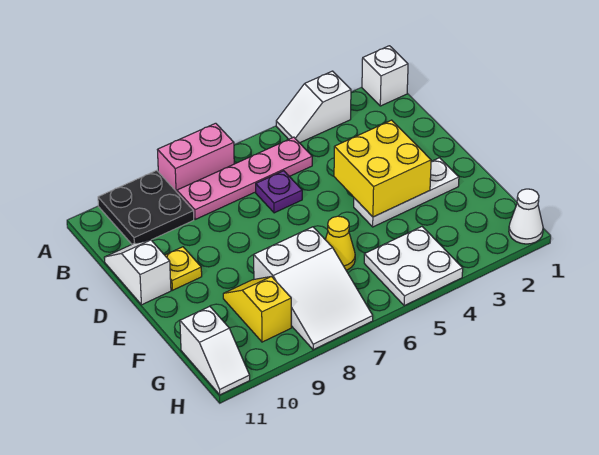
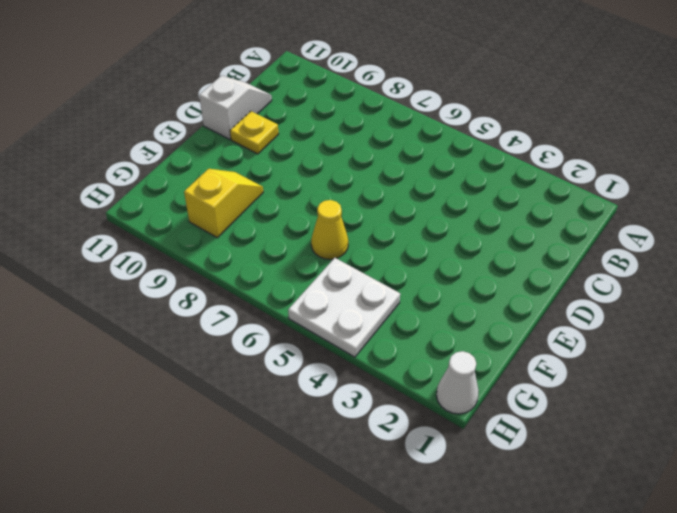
none -> white 1x1 brick [362,46,408,106]
none -> white 1x2 slope [276,71,351,143]
none -> pink 1x2 brick [158,123,234,192]

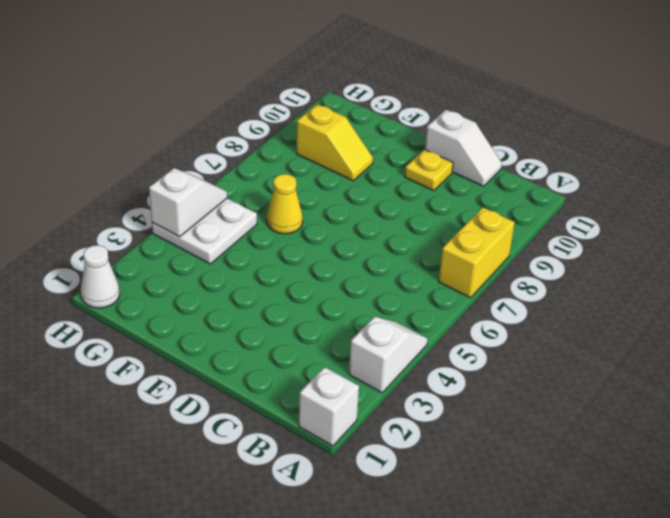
yellow 1x2 brick [439,207,515,298] -> pink 1x2 brick [158,123,234,192]
white 1x2 slope [149,168,227,237] -> white 1x2 slope turned to [180,306,250,395]
none -> black 2x2 plate [98,170,194,244]
none -> pink 1x4 plate [177,137,312,219]
none -> purple 1x1 plate [256,171,302,213]

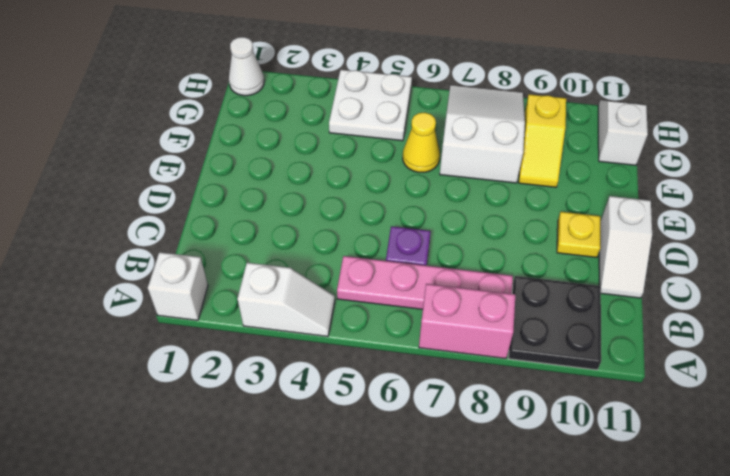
none -> white 1x3 plate [354,158,459,227]
none -> yellow 2x2 brick [334,120,431,217]

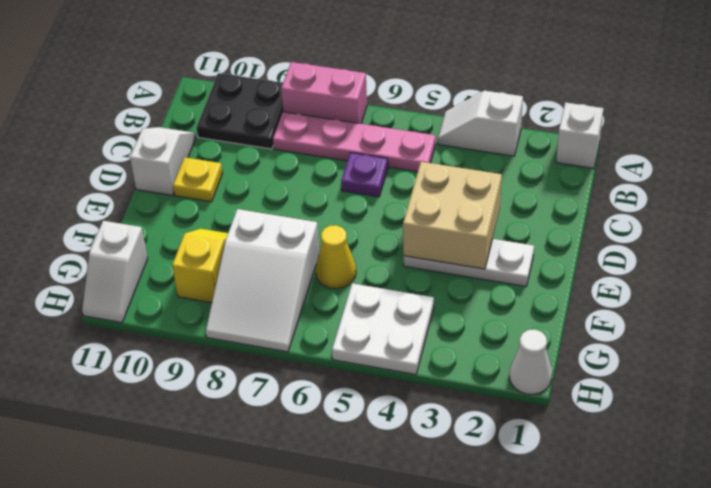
tan 2x2 brick [403,162,502,269] -> yellow 2x2 brick [334,120,431,217]

